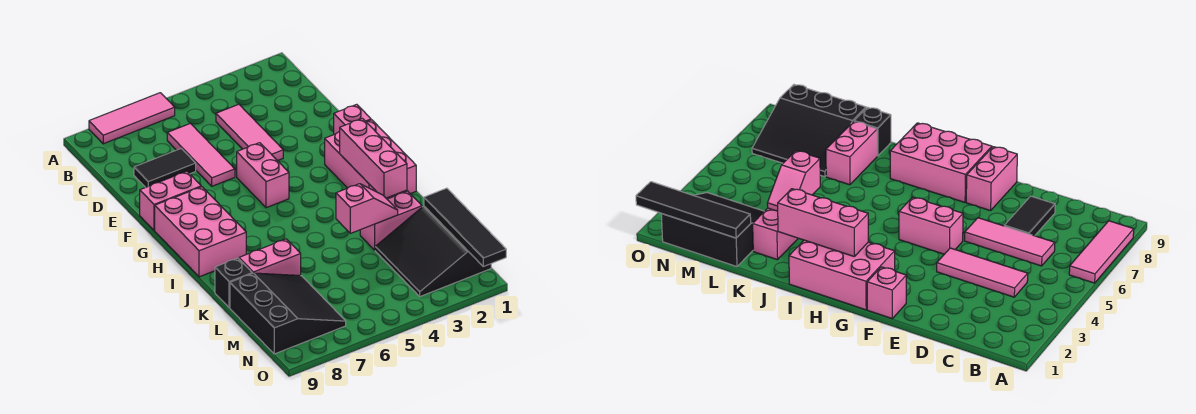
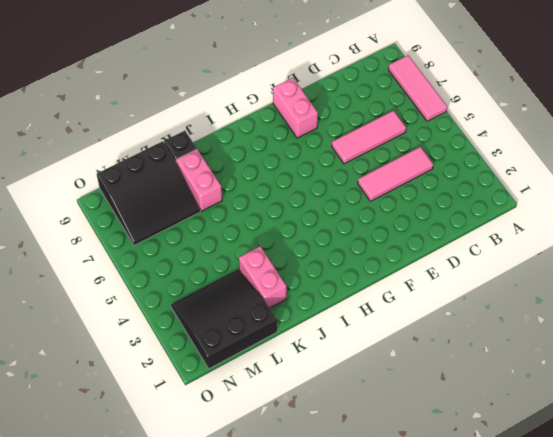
none -> black 1x2 tile [134,149,196,187]
none -> pink 1x1 brick [334,104,371,134]
none -> pink 1x2 brick [237,143,289,208]

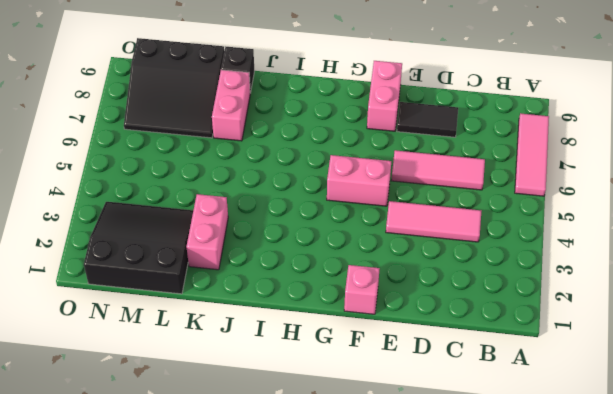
black 1x2 tile [397,102,458,137] -> black 1x2 tile turned to [134,149,196,187]
none -> pink 2x3 brick [325,120,416,199]
none -> pink 2x3 brick [155,187,246,277]
none -> pink 1x3 brick [340,118,407,198]

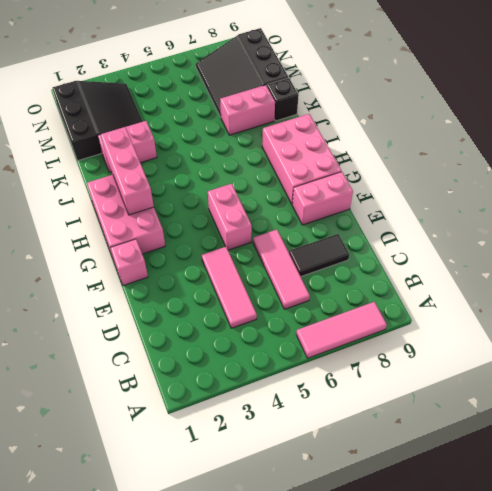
none -> pink 1x2 slope [336,184,398,233]
none -> black 1x4 tile [424,188,506,266]

